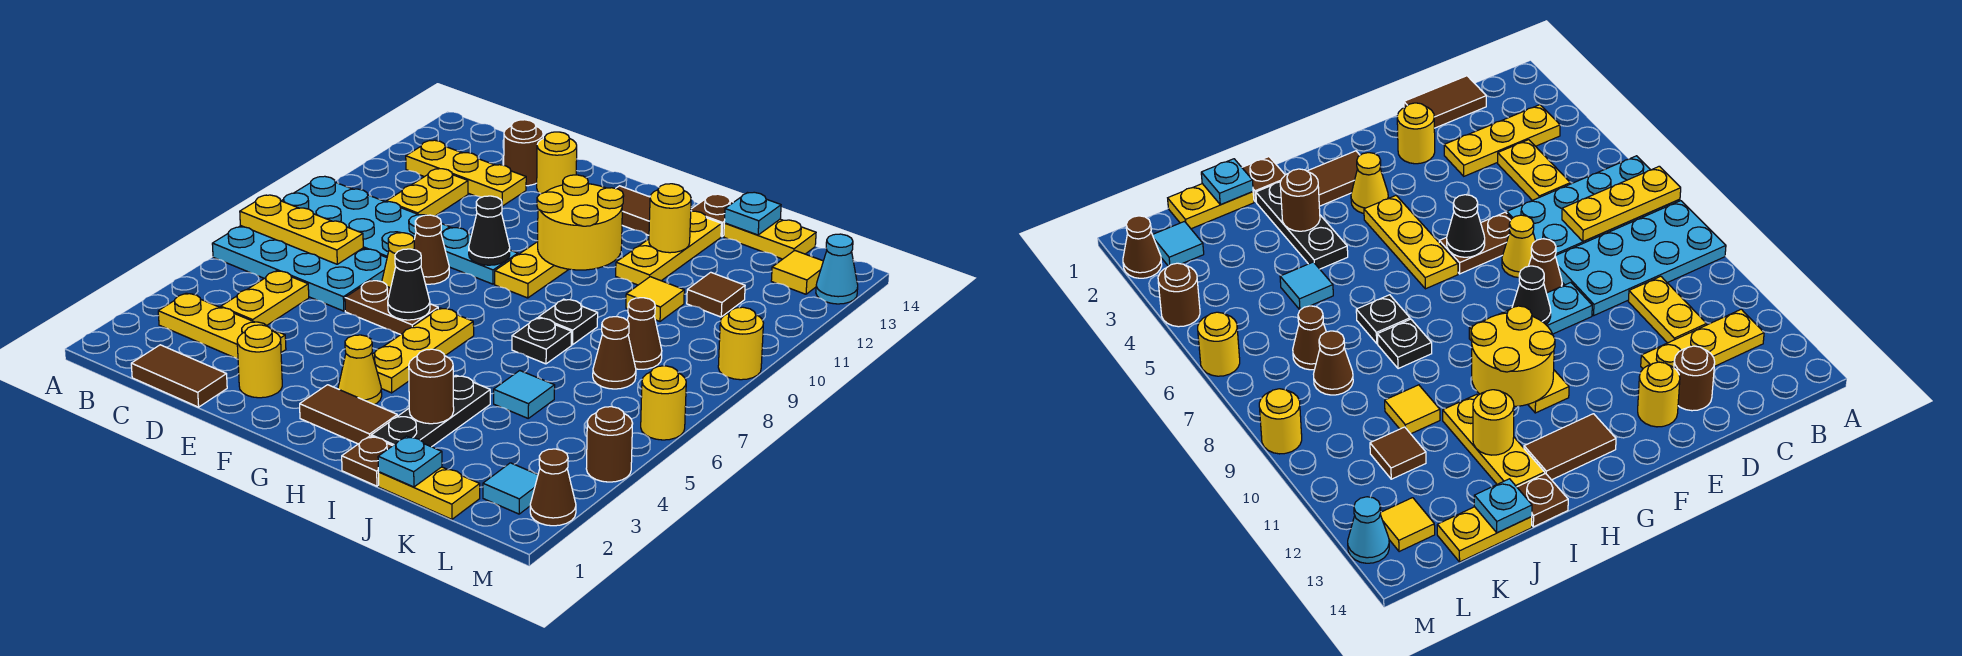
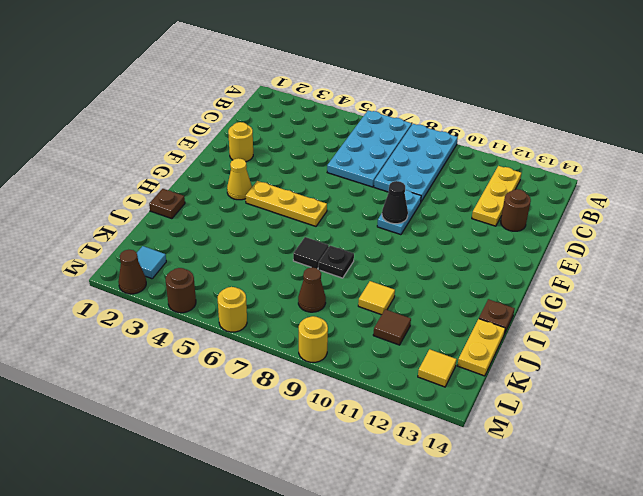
black 1x1 tile [293,237,329,269] -> black 1x1 plate [512,318,572,364]
none -> yellow 1x3 plate [158,293,286,359]
none -> brown 1x2 tile [131,345,227,407]
none -> yellow 1x2 plate [221,271,309,325]
none -> yellow 1x2 plate [386,169,468,216]

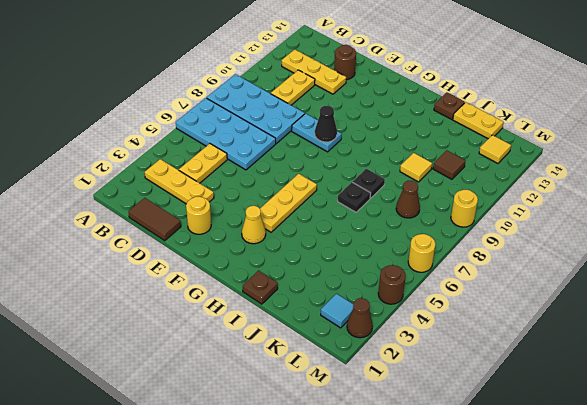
none -> brown 1x2 plate [345,280,438,335]
none -> yellow 1x1 cone [382,233,414,288]
none -> brown 1x1 cone [414,215,449,284]
none -> yellow 1x1 round brick [537,132,577,194]

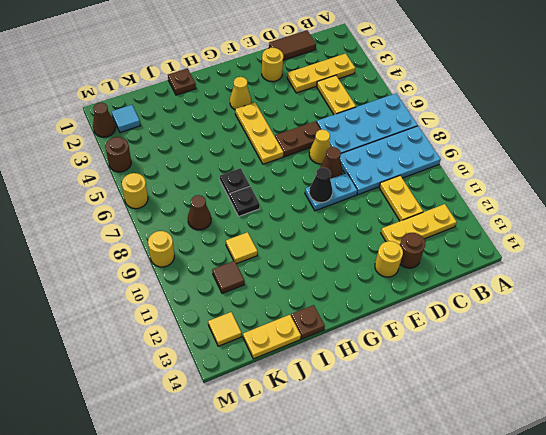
none -> brown 1x2 tile [300,385,397,444]
none -> yellow 1x3 plate [495,242,569,298]
none -> brown 1x2 tile [616,186,650,235]
none -> black 1x3 plate [371,375,490,447]

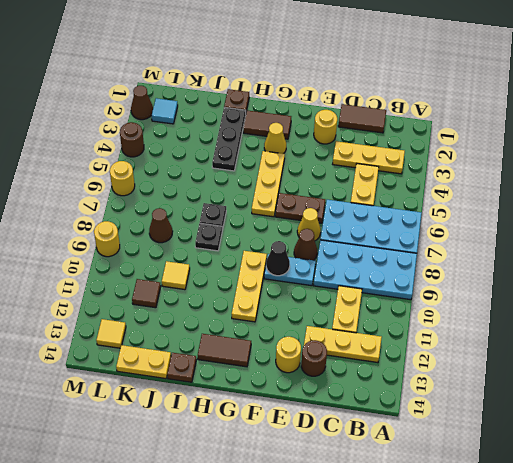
none -> yellow 1x3 plate [616,211,722,285]
none -> yellow 1x2 plate [378,467,480,519]
none -> cyan 1x1 tile [494,371,555,418]
none -> brown 1x1 cone [593,317,636,389]

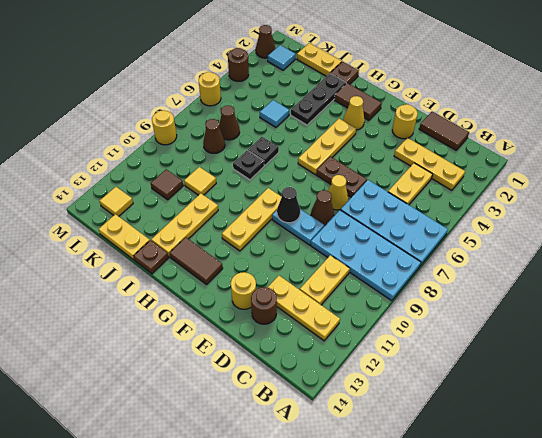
none -> cyan 1x1 cone [816,234,858,304]
none -> yellow 1x3 plate [240,195,363,264]
none -> black 1x1 cone [388,249,430,320]
none -> yellow 2x2 round brick [537,175,624,270]

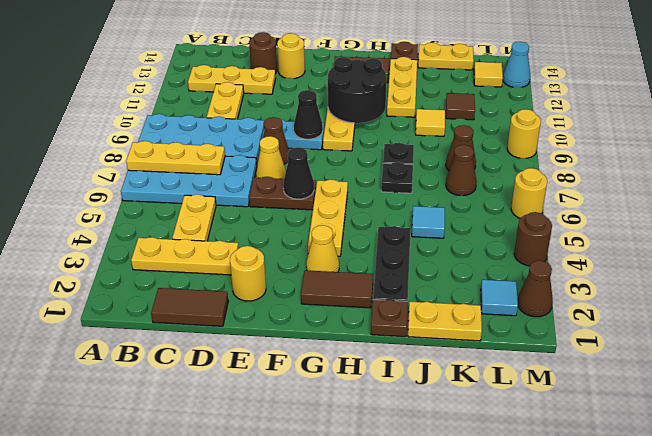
black 2x2 round brick [328,57,387,123] -> yellow 2x2 round brick [537,175,624,270]
none -> brown 1x1 round brick [409,349,454,424]
none -> yellow 1x1 round brick [649,184,691,253]
none -> cyan 1x1 plate [378,436,442,487]
none -> cyan 1x1 plate [724,192,781,235]

